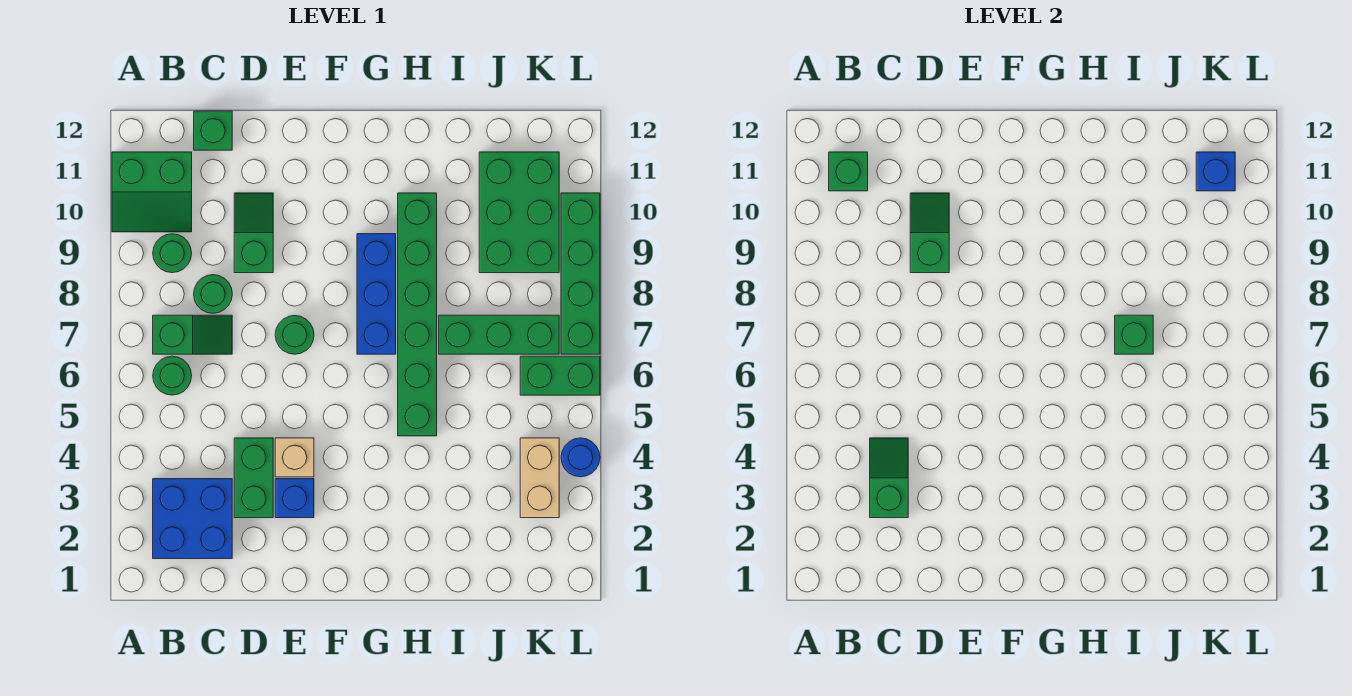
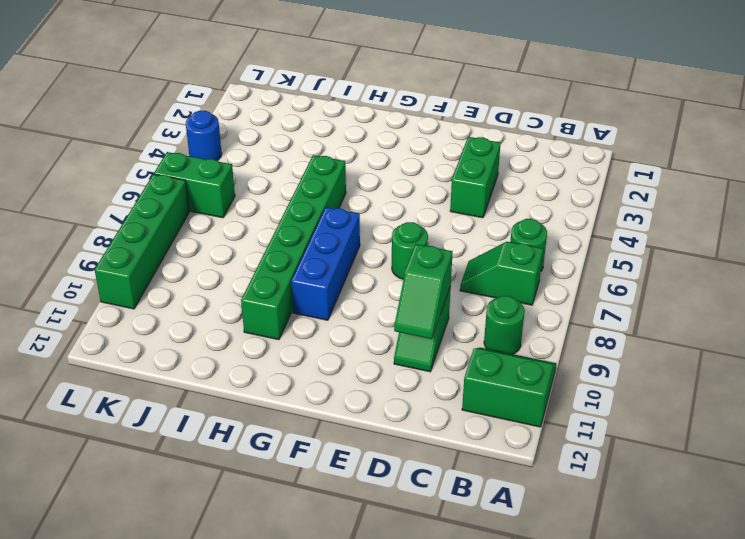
none -> blue 2x2 brick [153,479,232,559]
none -> green 1x1 round brick [194,275,232,313]
none -> green 1x1 brick [194,111,232,150]

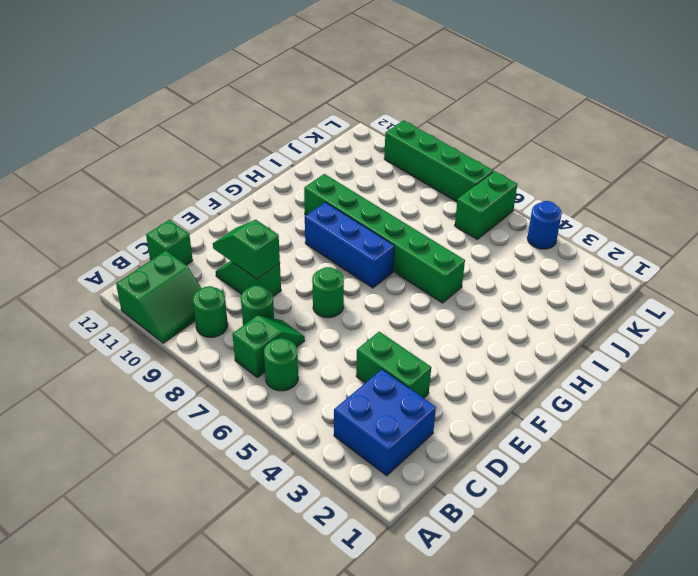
none -> blue 1x1 brick [275,479,314,518]
none -> tan 1x1 brick [275,438,314,477]
none -> green 1x3 brick [439,315,559,354]

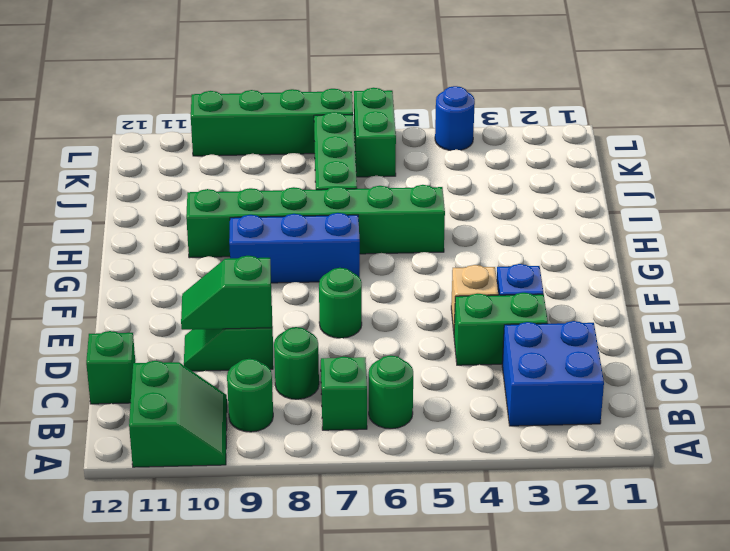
none -> green 2x3 brick [479,152,559,273]
none -> tan 1x2 brick [520,438,559,518]
none -> green 1x1 brick [829,152,868,191]

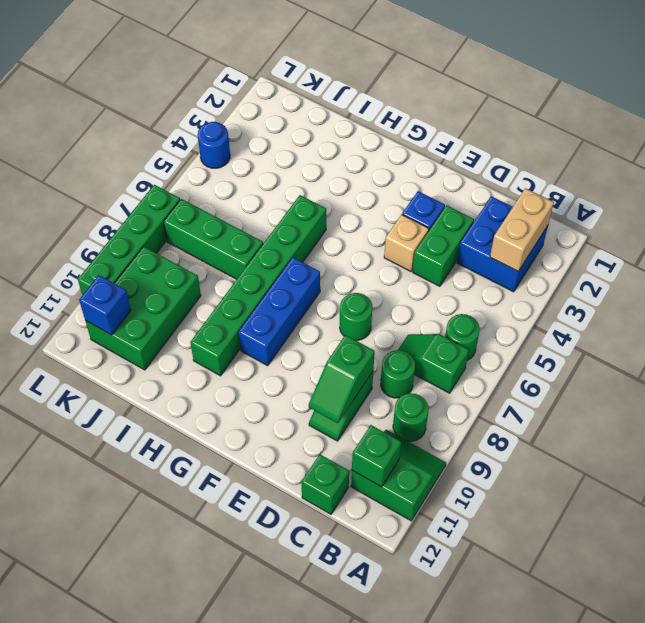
tan 1x2 brick [490,188,554,271] -> tan 1x2 brick moved to [520,438,559,518]
none -> green 1x2 brick [520,356,600,395]
none -> green 1x2 slope [870,438,908,518]
none -> green 1x1 brick [1115,315,1153,354]

